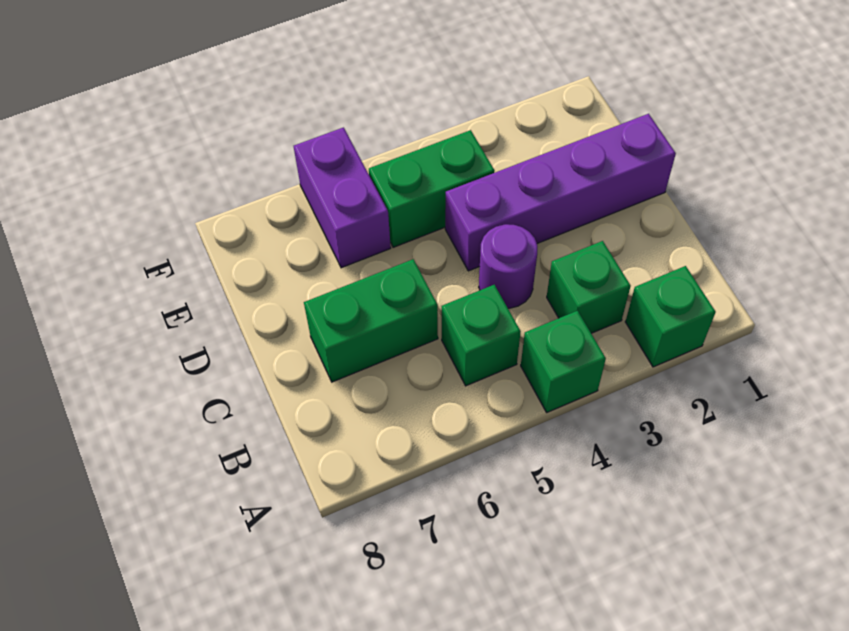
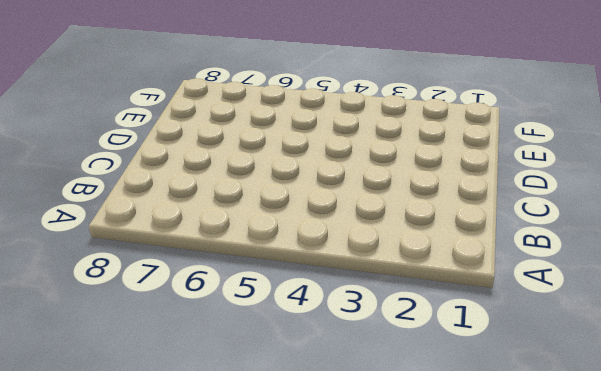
none -> green 1x1 brick [625,266,716,367]
none -> green 1x1 brick [521,311,606,412]

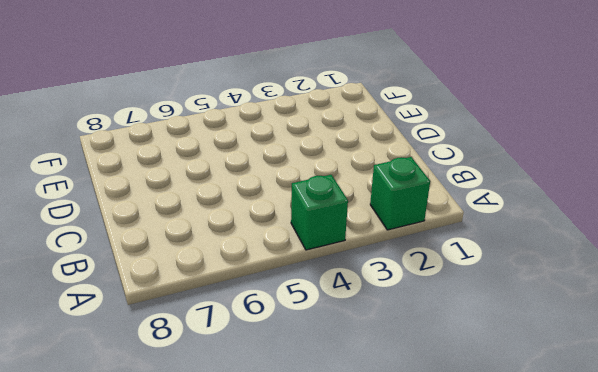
none -> green 1x1 brick [547,241,631,333]
none -> green 1x1 brick [442,285,521,386]

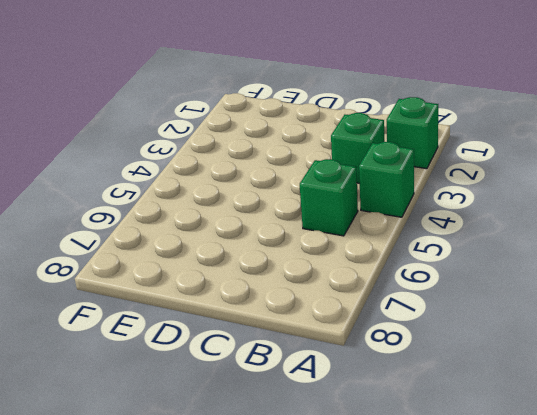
none -> purple 1x1 round brick [479,224,537,308]
none -> green 1x2 brick [304,259,438,382]

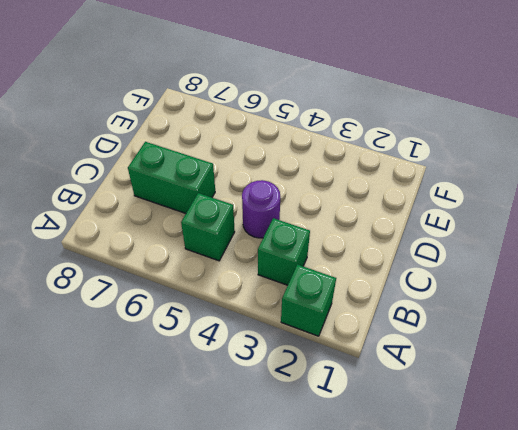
none -> green 1x1 brick [521,311,606,412]
none -> purple 1x4 brick [445,114,676,271]

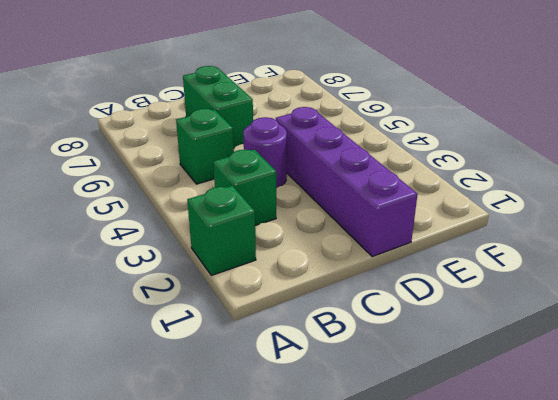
none -> green 1x1 brick [521,311,606,412]
none -> green 1x2 brick [369,130,495,247]

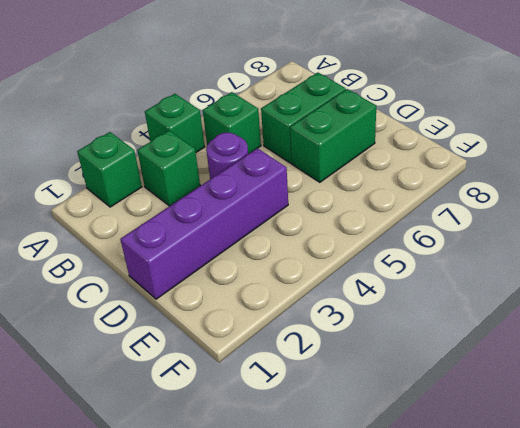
green 1x2 brick [290,89,376,182] -> green 1x2 brick moved to [369,130,495,247]
none -> purple 1x2 brick [294,128,391,268]

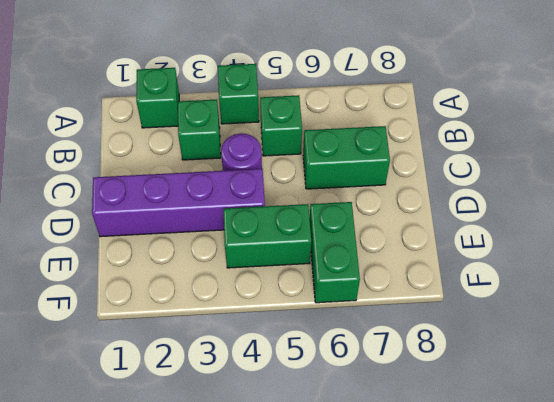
green 1x2 brick [310,202,360,303] -> purple 1x2 brick [294,128,391,268]

